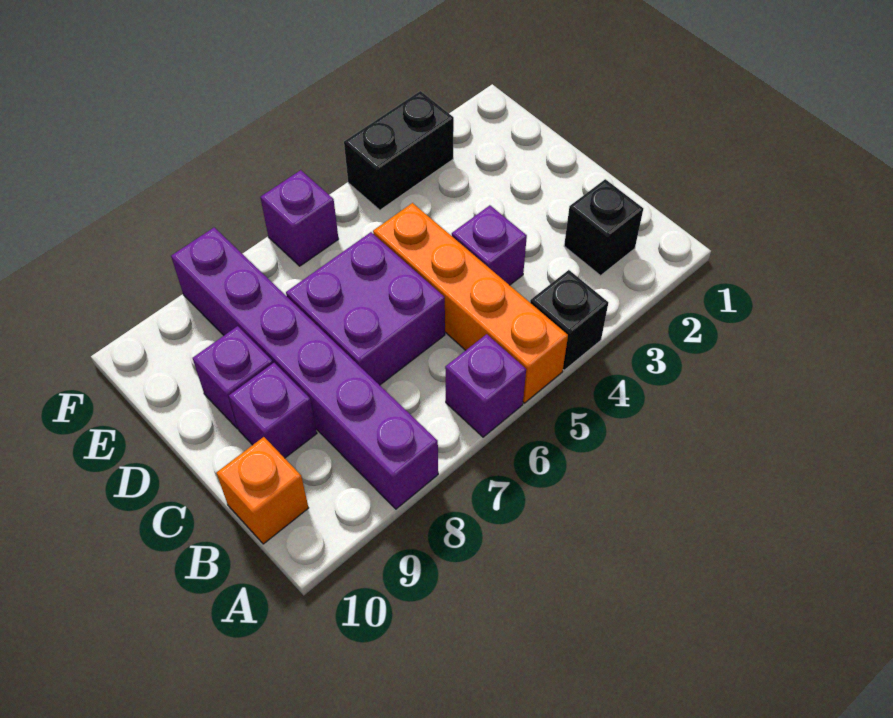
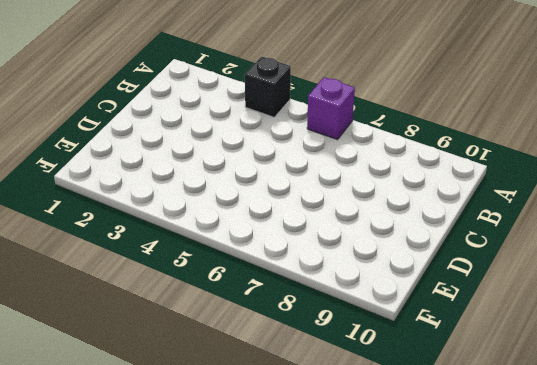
none -> orange 1x4 brick [373,203,568,403]
none -> purple 1x6 brick [171,227,438,509]
none -> black 1x1 brick [564,179,643,276]

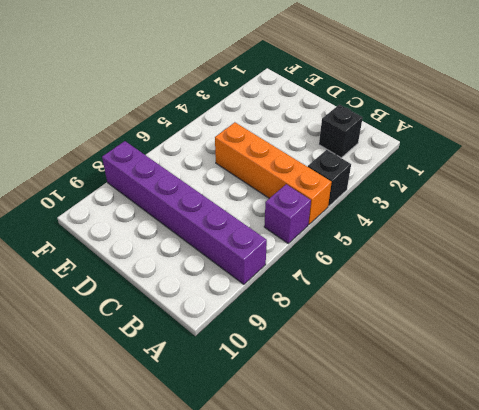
none -> orange 1x1 brick [216,437,308,544]
none -> purple 1x1 brick [452,205,527,285]
none -> purple 2x2 brick [286,232,445,385]

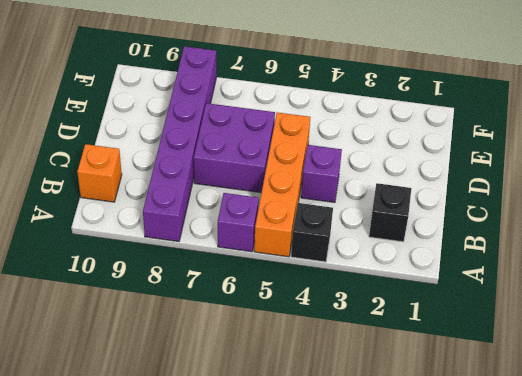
none -> purple 1x1 brick [229,363,317,458]
none -> purple 1x1 brick [193,326,273,429]
none -> black 1x2 brick [344,91,454,210]

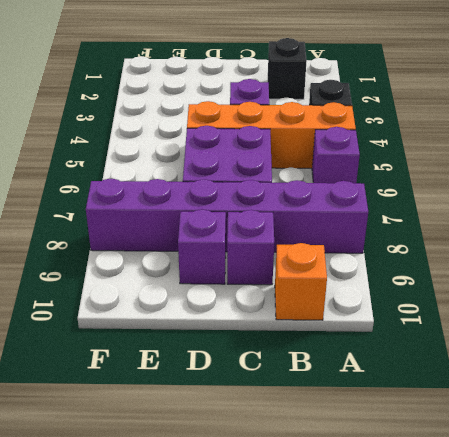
none -> black 1x2 brick [344,91,454,210]
none -> purple 1x1 brick [260,170,338,266]

